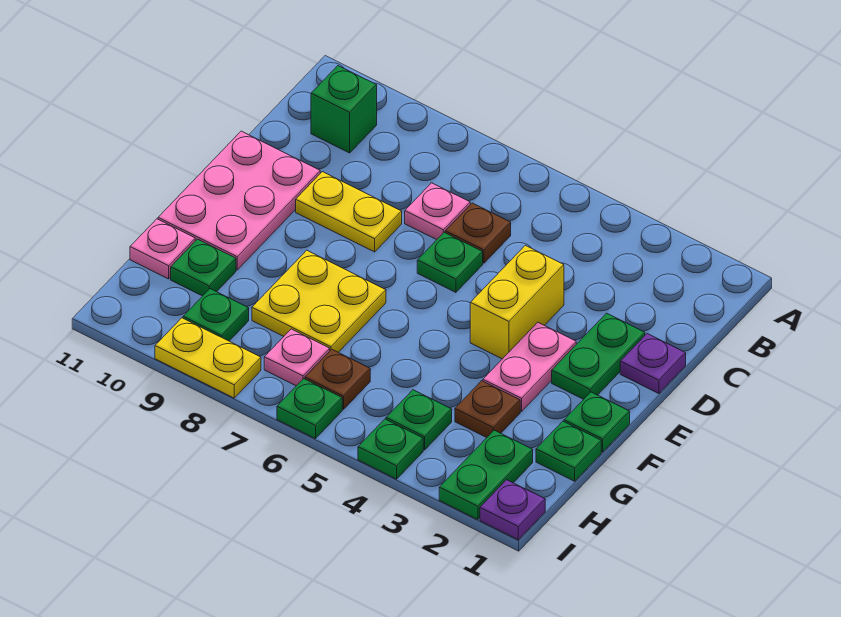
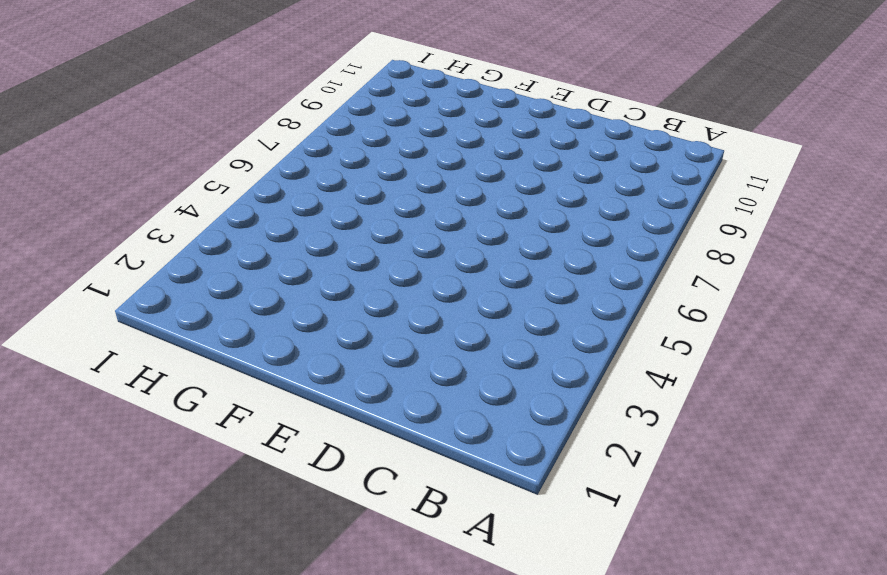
none -> green 1x1 brick [311,66,377,153]
none -> brown 1x1 plate [445,203,511,263]
none -> pink 1x1 plate [405,183,470,240]

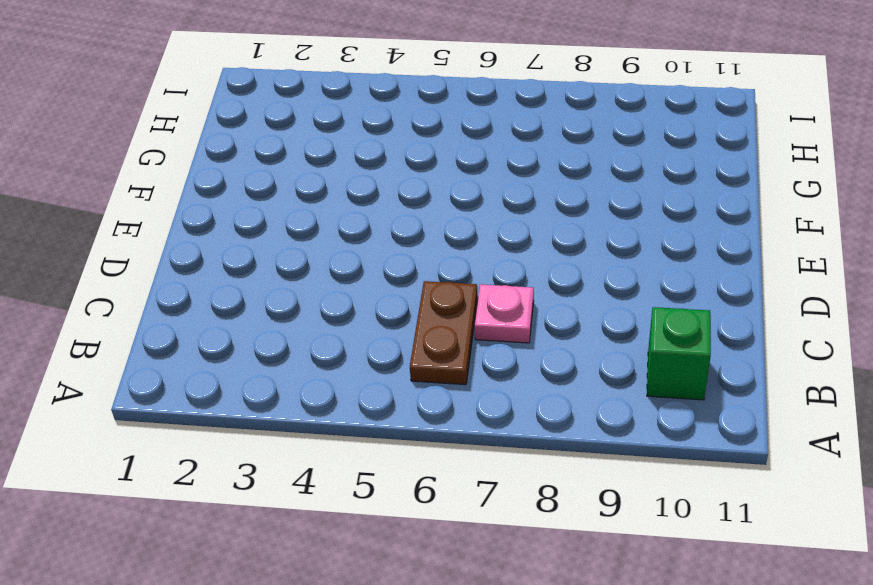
brown 1x2 plate [410,281,478,385] -> brown 1x1 plate [445,203,511,263]
none -> purple 1x1 plate [620,334,686,394]
none -> green 1x2 plate [552,313,645,399]
none -> yellow 1x2 brick [470,245,564,359]

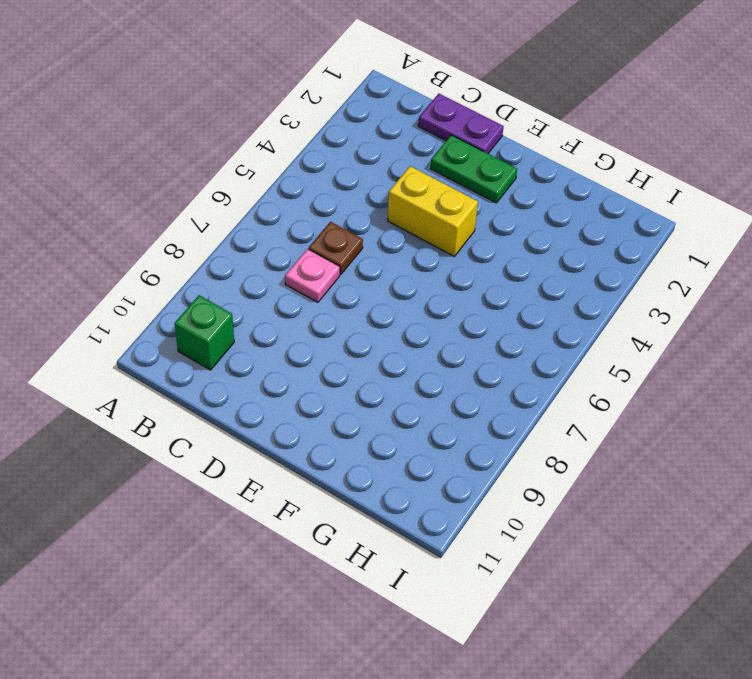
purple 1x2 plate [418,94,504,153] -> purple 1x1 plate [620,334,686,394]
none -> green 1x1 plate [417,232,483,292]
none -> yellow 1x2 plate [296,172,402,252]
none -> pink 2x3 plate [158,131,320,270]

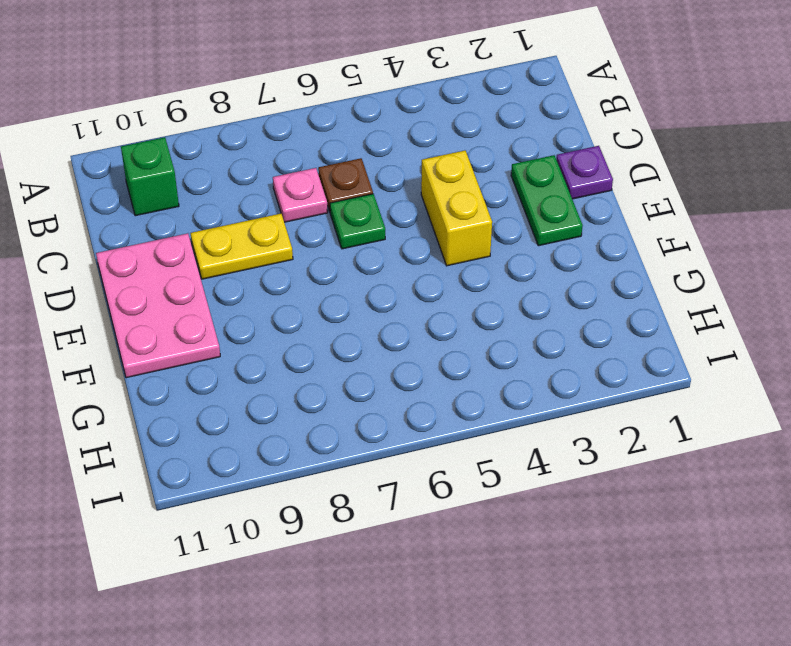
none -> pink 1x2 plate [483,322,576,412]
none -> green 1x1 plate [564,392,630,452]
none -> yellow 2x2 plate [252,250,386,352]

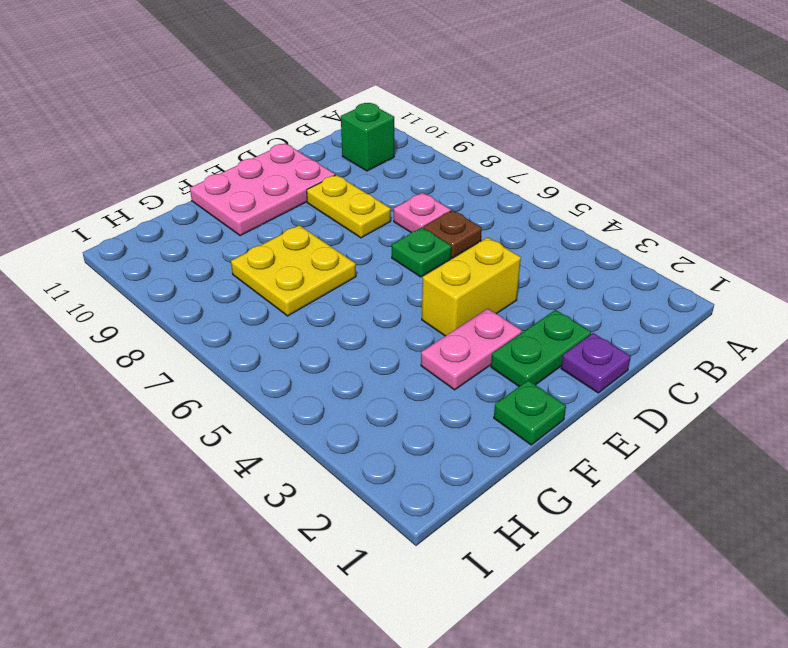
none -> green 1x1 plate [536,421,601,481]
none -> brown 1x1 plate [455,381,520,438]
none -> green 1x1 plate [171,239,236,296]

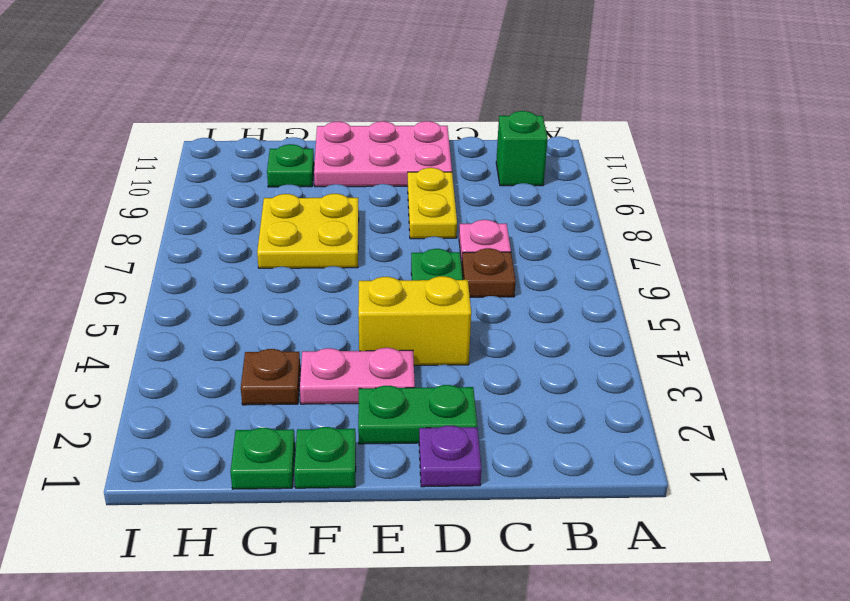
none -> pink 1x1 plate [130,219,195,279]
none -> green 1x2 plate [439,430,533,520]
none -> green 1x1 plate [386,390,452,450]

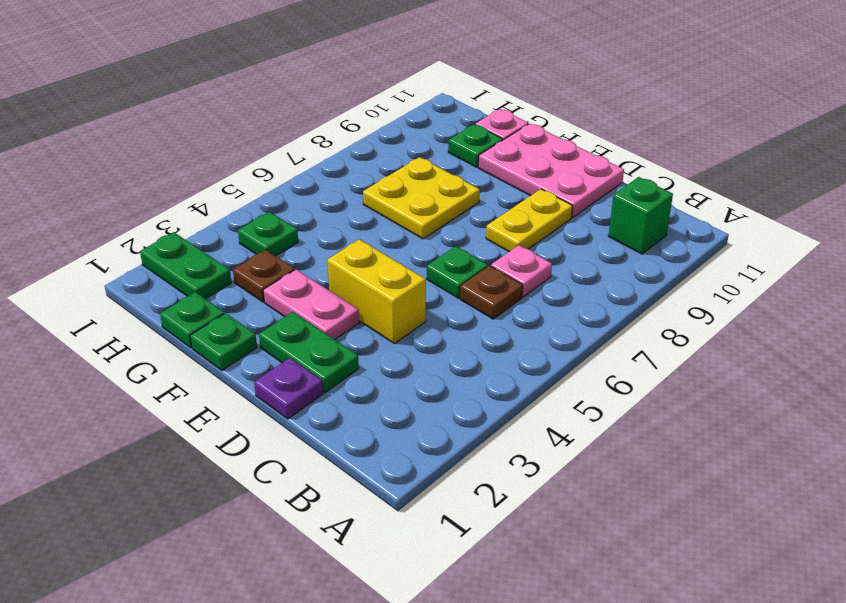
none -> brown 1x1 plate [305,349,370,409]
none -> pink 1x1 plate [264,329,330,386]
none -> green 1x1 plate [183,289,249,341]

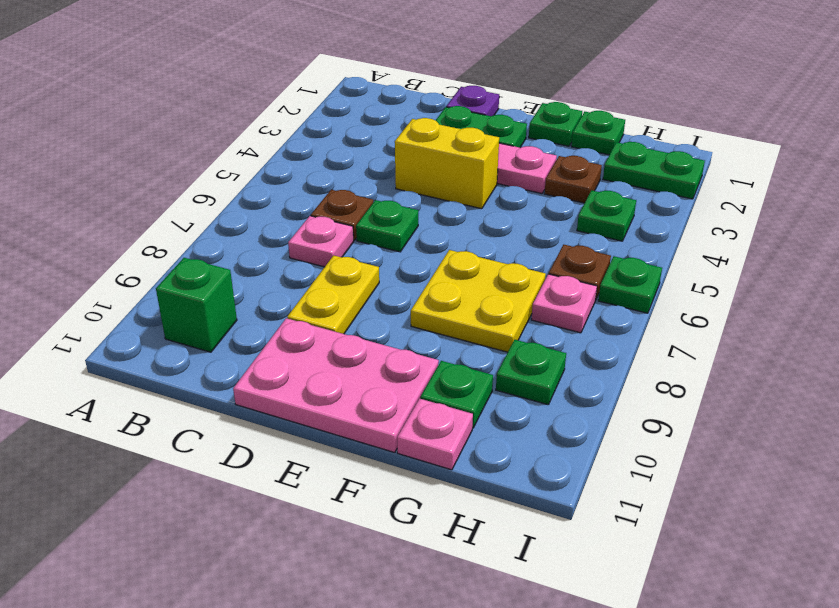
none -> purple 1x1 plate [480,480,545,540]
none -> green 1x1 plate [358,419,423,479]
none -> yellow 1x2 plate [155,318,261,398]

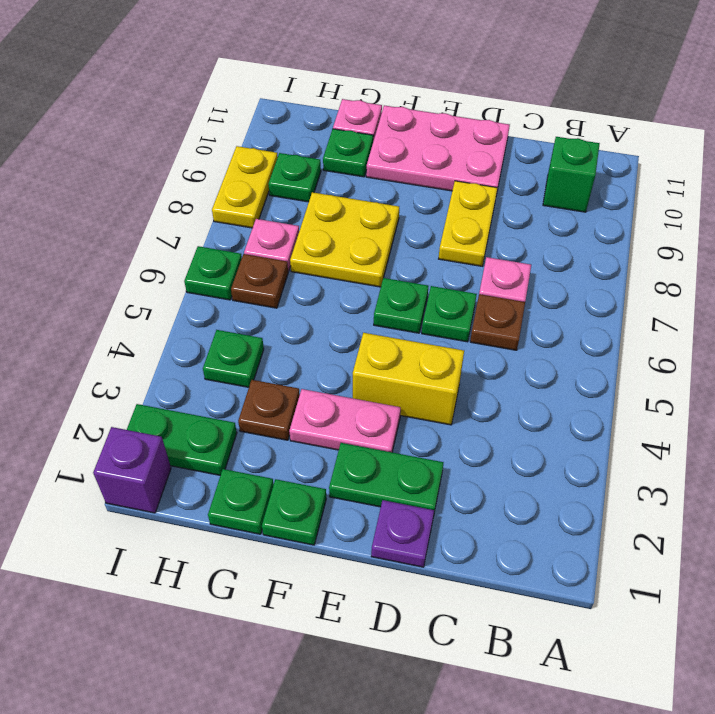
green 1x1 plate [374,278,428,333] -> green 1x1 plate moved to [358,419,423,479]
purple 1x1 brick [93,427,171,513] -> purple 1x1 plate [480,480,545,540]

